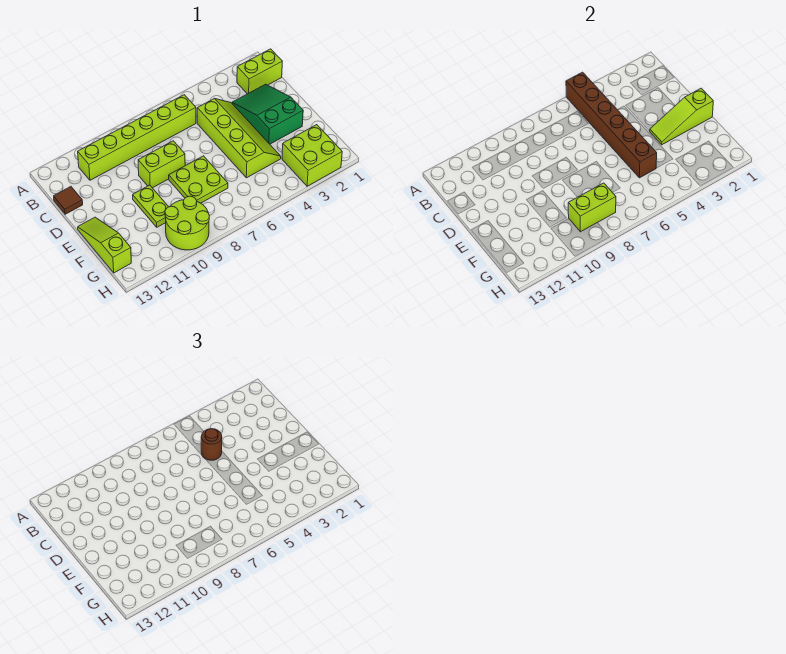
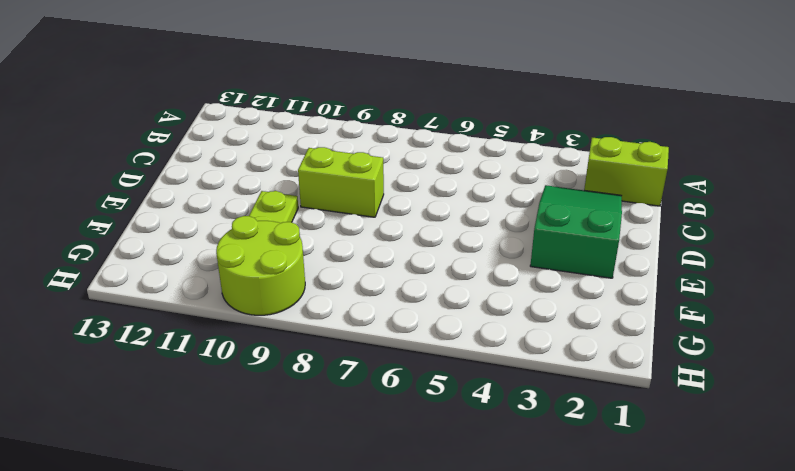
none -> lime 1x6 brick [78,95,196,180]
none -> lime 2x4 slope [197,98,281,178]
none -> brown 1x1 tile [54,187,83,214]

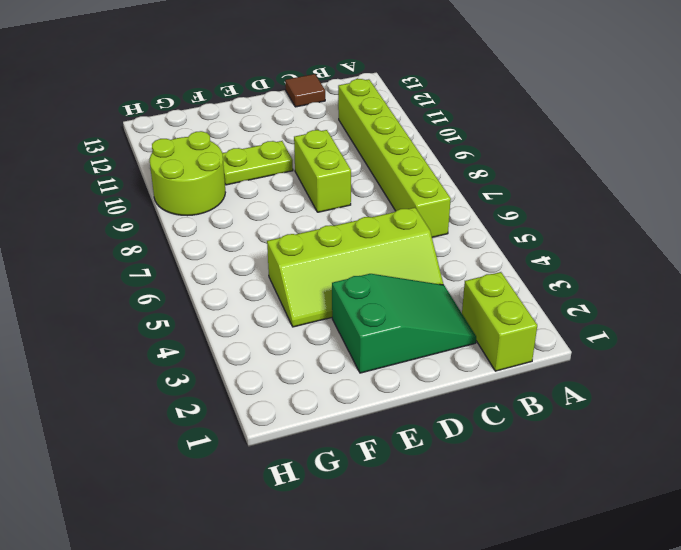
none -> lime 2x2 plate [169,156,228,203]
none -> lime 1x3 slope [78,217,131,273]
none -> lime 2x2 brick [282,125,342,186]

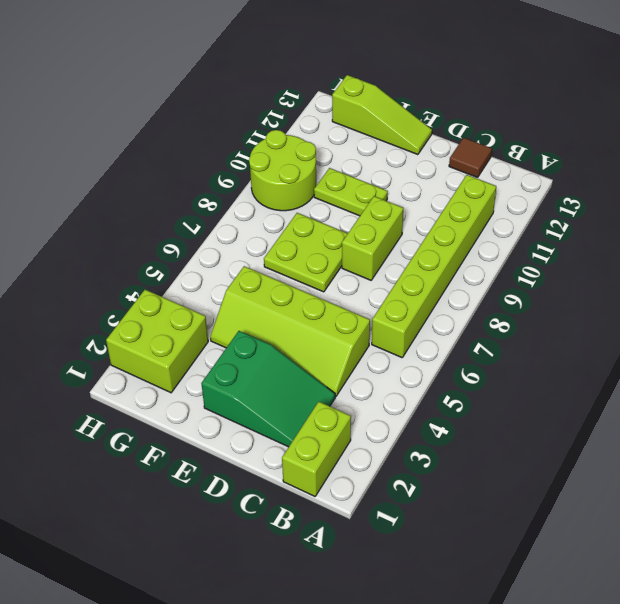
none -> brown 1x6 brick [566,72,657,178]
none -> lime 1x3 slope [650,88,713,145]
none -> lime 1x2 brick [568,183,616,232]

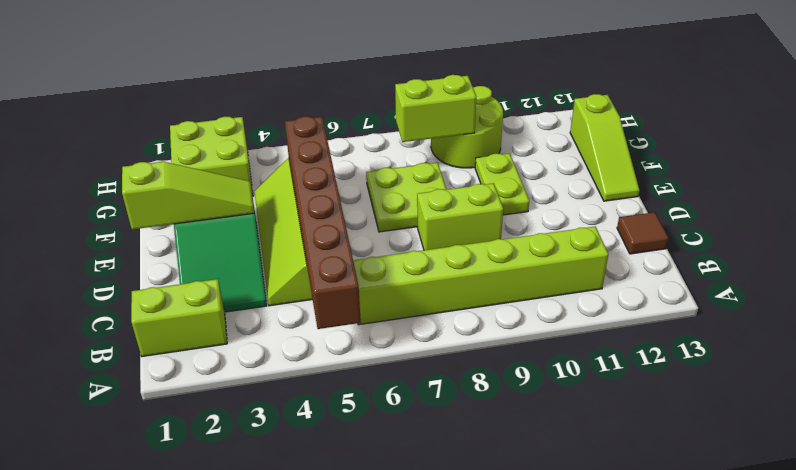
none -> brown 1x1 round brick [201,429,222,460]

